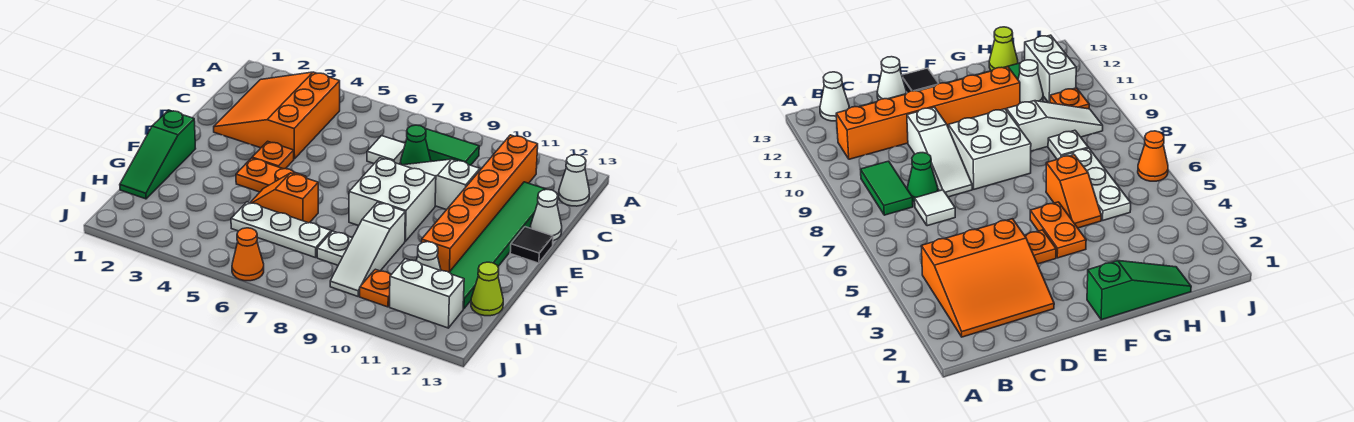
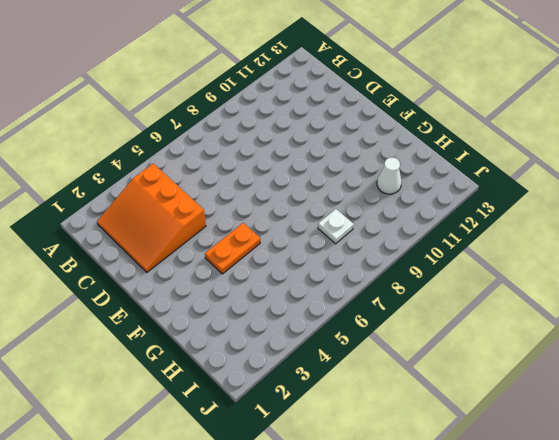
none -> green 1x2 tile [425,129,479,165]
none -> orange 1x6 brick [422,135,538,272]
none -> white 1x1 cone [559,155,590,206]

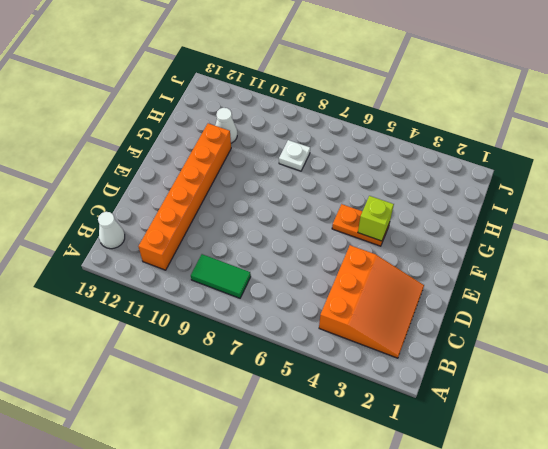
lime 1x1 brick [358,196,394,241] -> none
none -> white 1x1 tile [367,136,405,164]
none -> green 1x1 cone [401,125,431,165]
none -> green 1x6 tile [449,182,546,309]

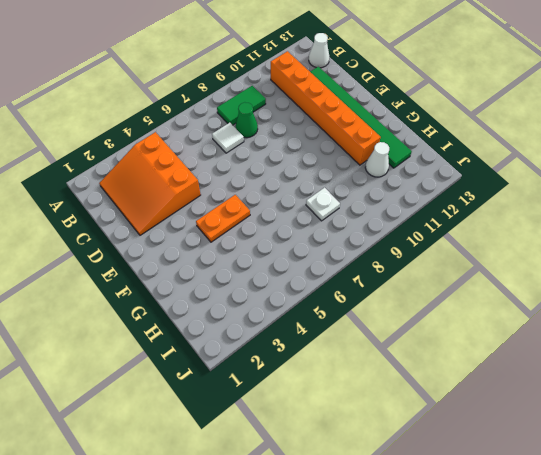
none -> white 1x3 slope [403,159,480,210]
none -> white 1x1 cone [531,189,562,241]
none -> orange 1x1 plate [252,141,294,169]

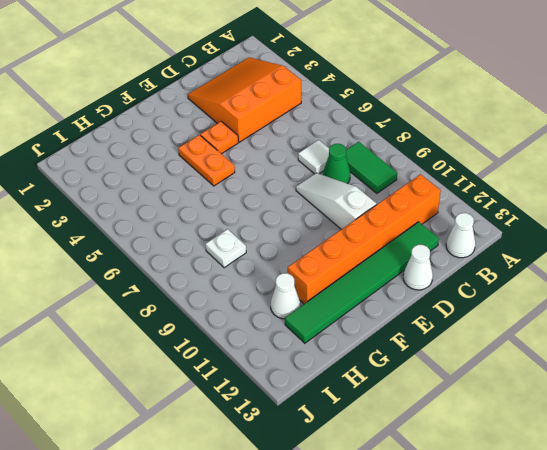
none -> white 2x2 brick [349,158,436,241]
none -> black 1x1 tile [510,227,553,263]
none -> green 1x3 slope [120,110,196,199]

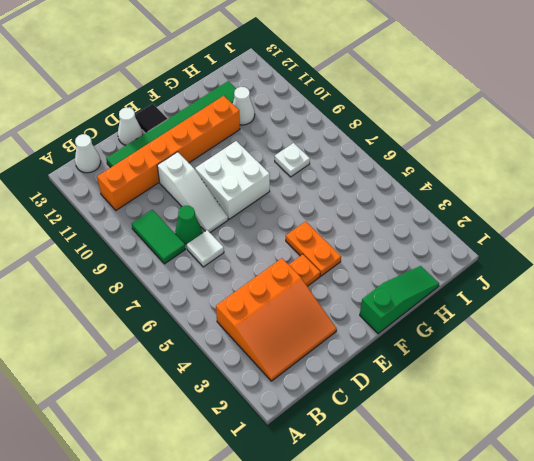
none -> orange 1x2 slope [250,173,318,223]
none -> white 1x3 slope [330,202,405,296]
none -> white 1x3 plate [231,202,331,258]

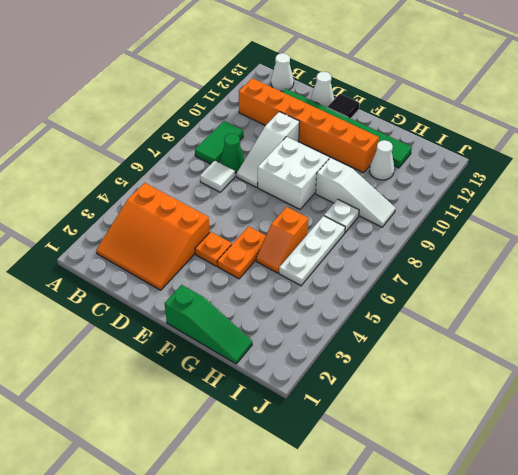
none -> lime 1x1 cone [471,262,503,316]
none -> orange 1x1 plate [360,269,391,307]
none -> white 1x2 brick [390,259,464,328]

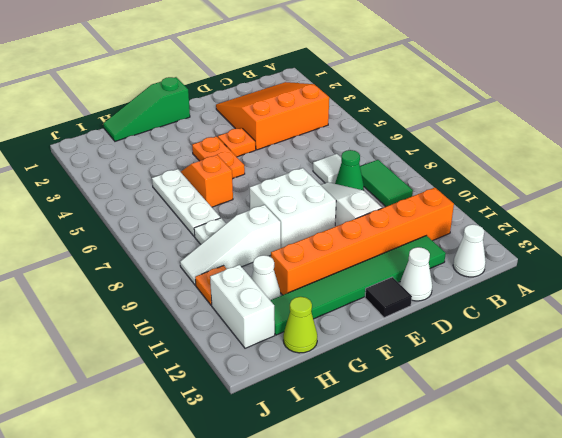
none -> orange 1x1 cone [232,228,264,281]

